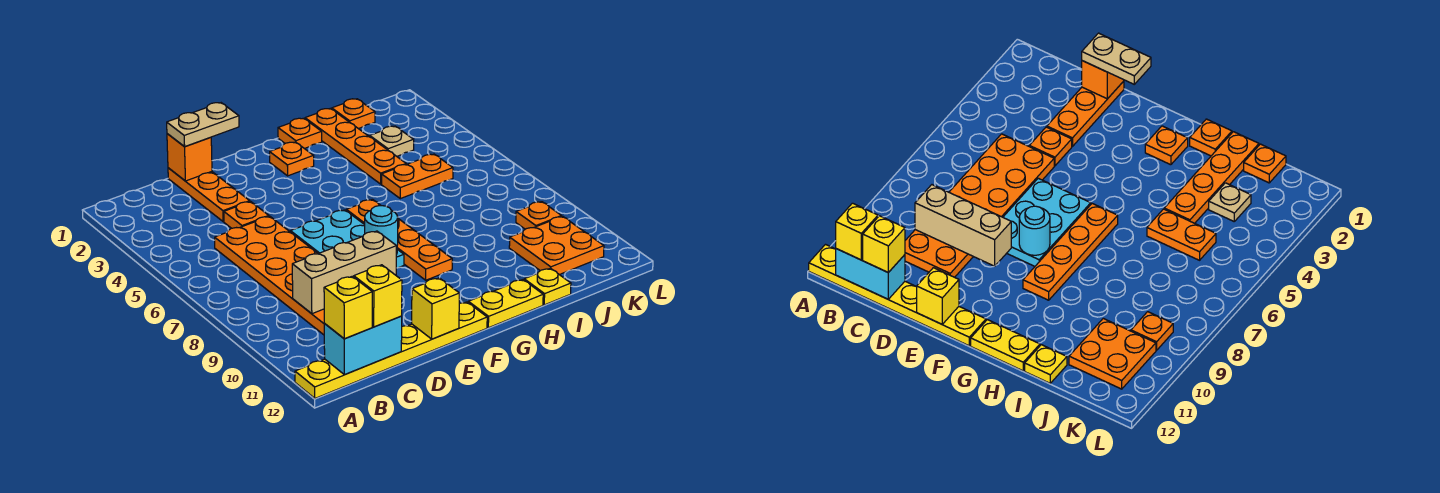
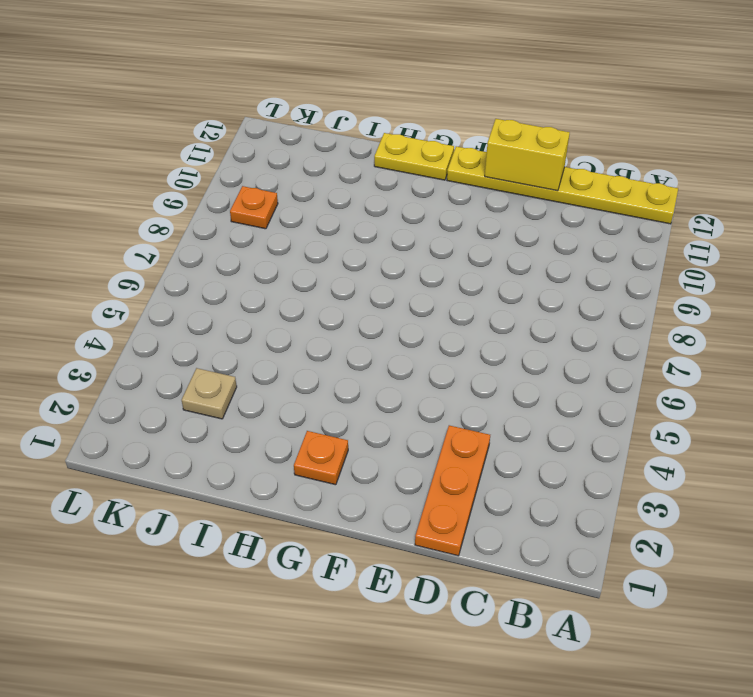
yellow 1x2 brick [485,119,570,191] -> yellow 1x1 brick [412,278,459,339]
none -> orange 2x6 plate [215,216,325,335]
none -> orange 1x1 plate [224,202,269,228]
none -> cyan 2x3 plate [291,210,404,268]

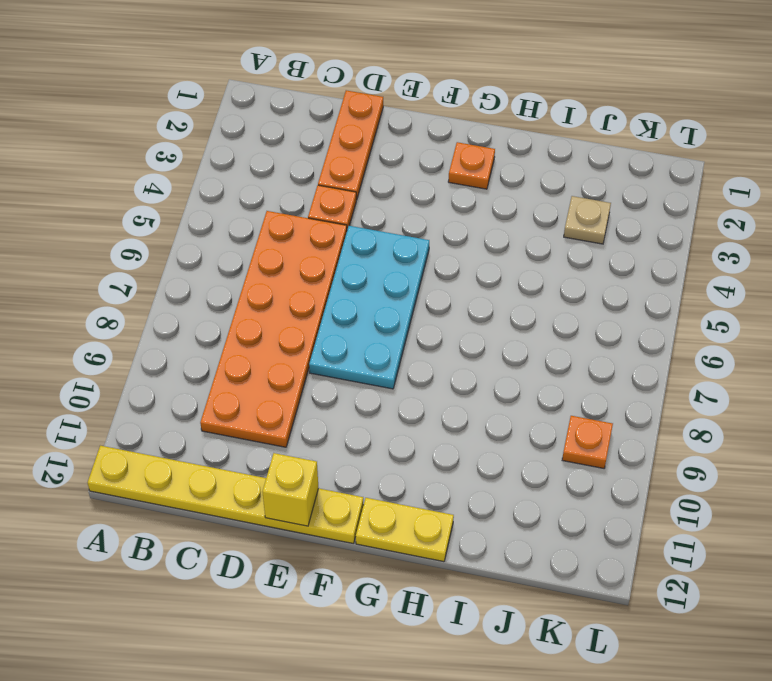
cyan 2x4 plate [309,226,429,389] -> cyan 2x3 plate [291,210,404,268]
none -> orange 1x4 plate [346,199,452,280]
none -> orange 1x1 plate [278,118,322,149]
none -> orange 1x4 plate [305,108,406,184]

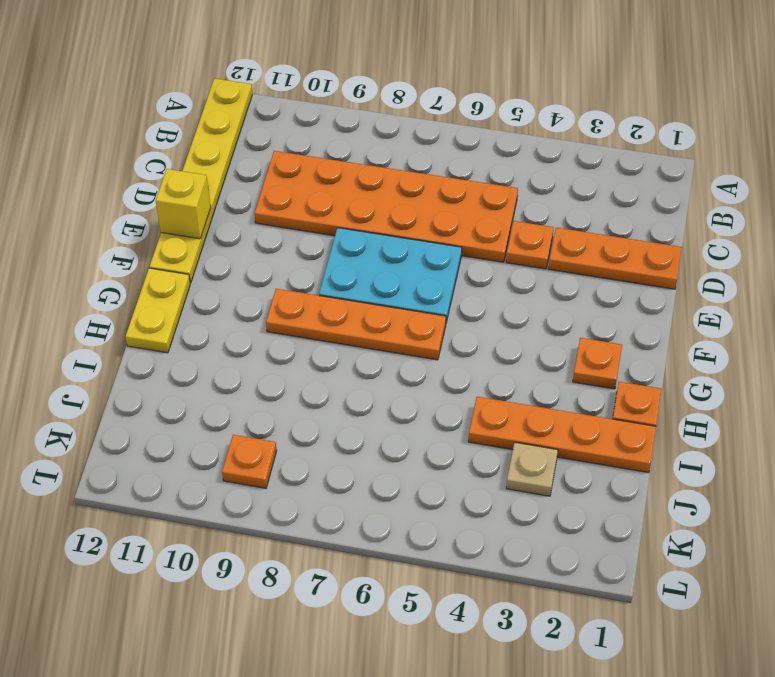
none -> orange 1x2 plate [382,154,453,199]
none -> yellow 1x1 plate [524,268,571,305]
none -> orange 1x1 plate [332,99,375,129]

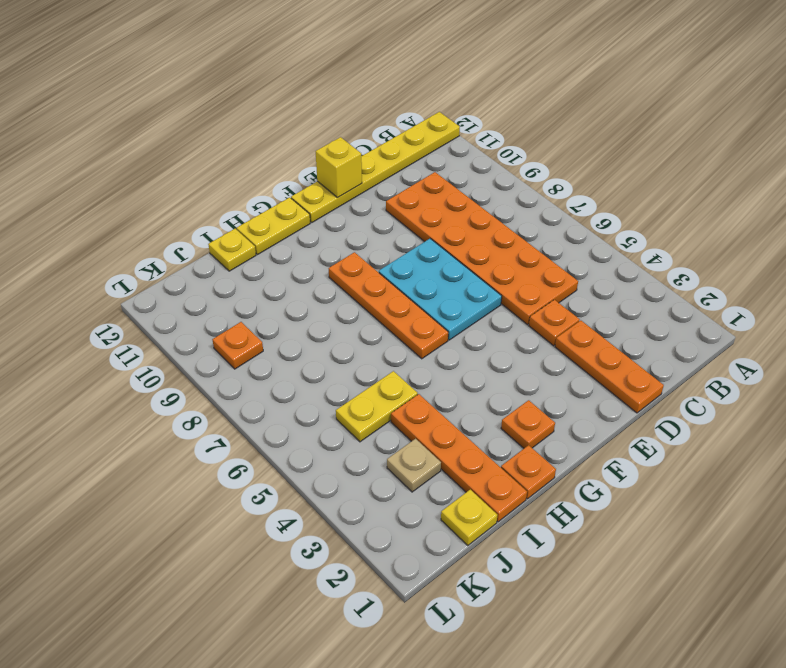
yellow 1x2 plate [336,371,418,442] -> orange 1x2 plate [382,154,453,199]
yellow 1x1 plate [441,490,497,546] -> orange 1x1 plate [332,99,375,129]
none -> orange 2x2 plate [509,216,604,275]
none -> cyan 1x2 brick [324,316,402,375]
none -> tan 1x3 brick [292,231,397,314]

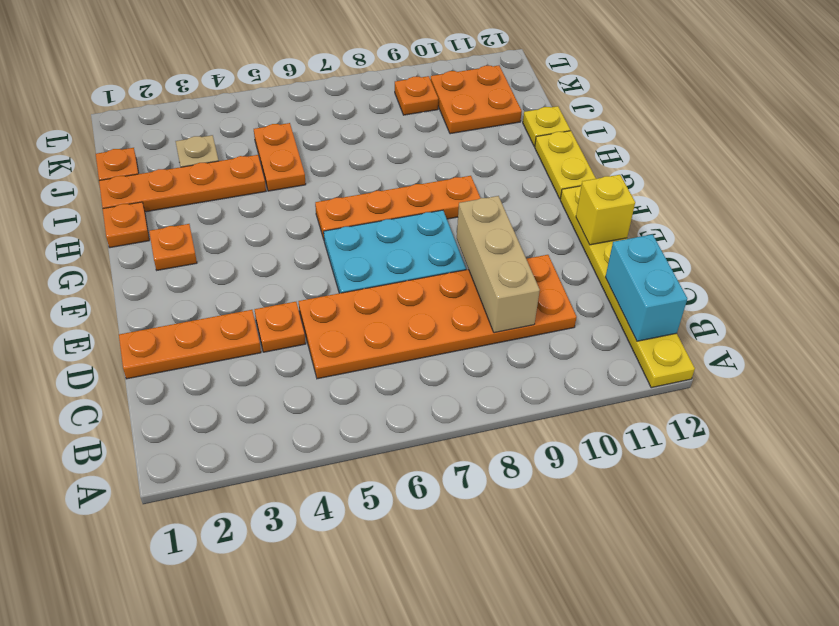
none -> orange 1x1 brick [167,134,212,181]
none -> cyan 1x1 round brick [365,206,398,255]
none -> yellow 1x1 brick [324,276,372,339]

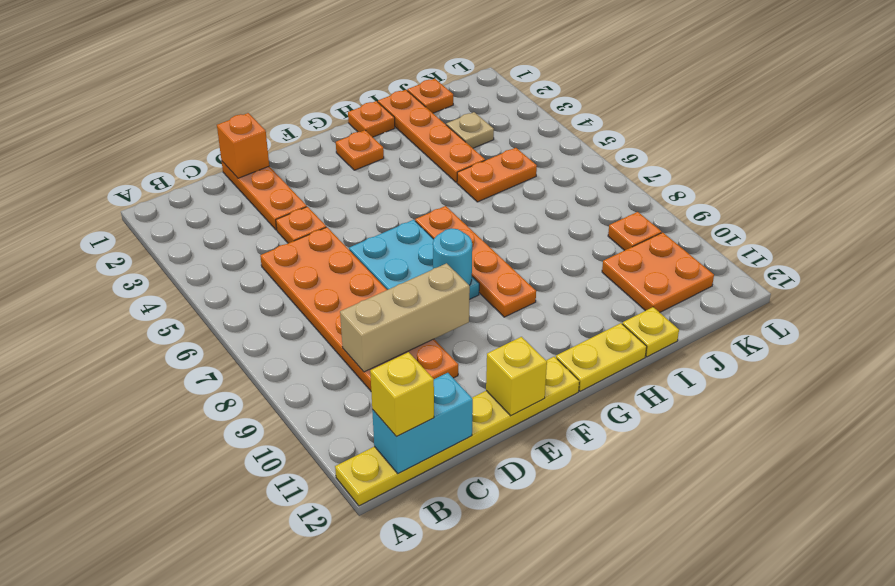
none -> yellow 1x1 brick [354,265,402,327]
none -> tan 1x2 plate [167,103,239,147]

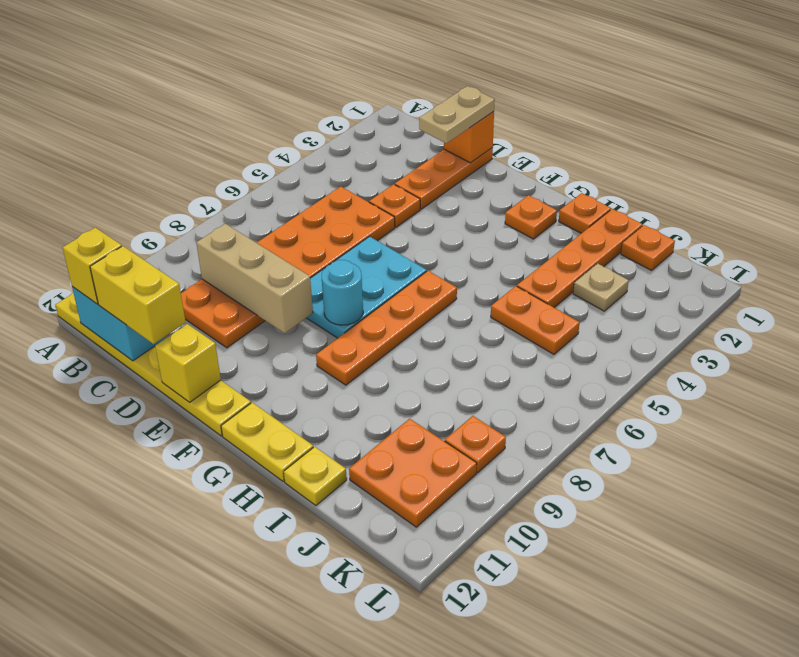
yellow 1x2 brick [90,246,186,344] -> yellow 1x1 brick [354,265,402,327]
tan 1x2 plate [419,86,495,143] -> tan 1x2 plate turned to [167,103,239,147]

